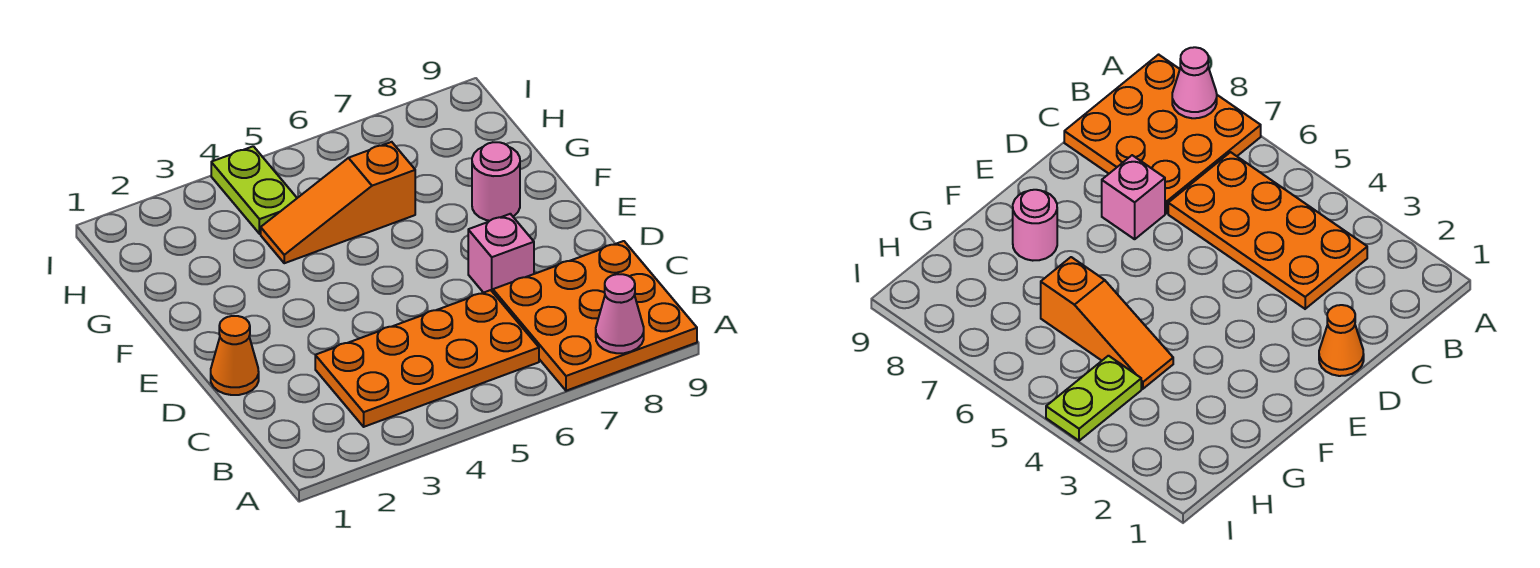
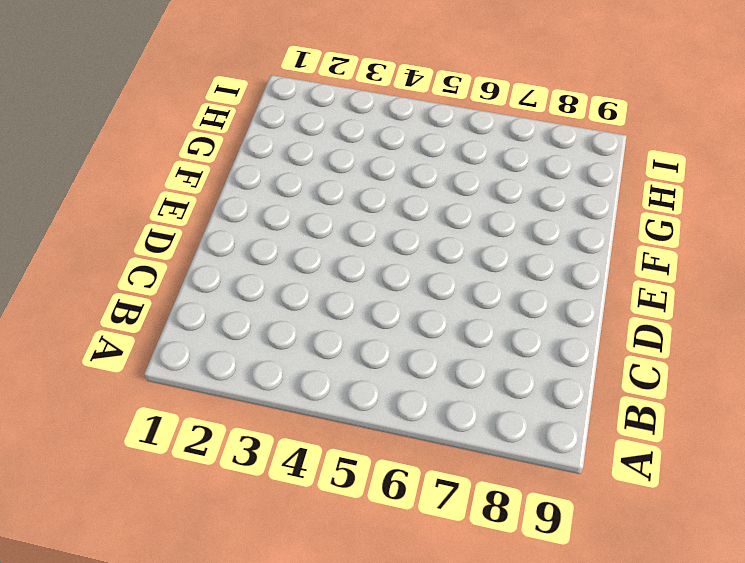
none -> orange 3x3 plate [493,241,697,391]
none -> orange 2x4 plate [315,290,539,427]

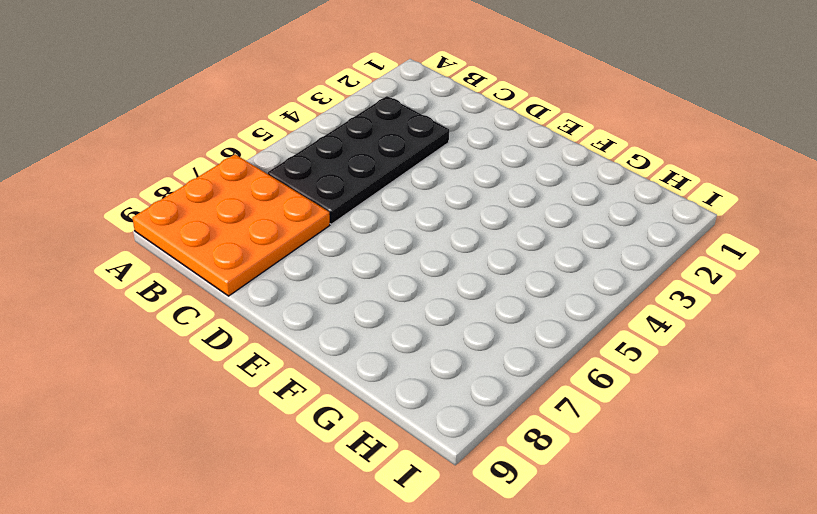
black 2x4 plate [268,96,449,224] -> orange 2x4 plate [315,290,539,427]
none -> orange 1x1 cone [211,316,259,395]
none -> pink 1x1 brick [468,214,534,293]

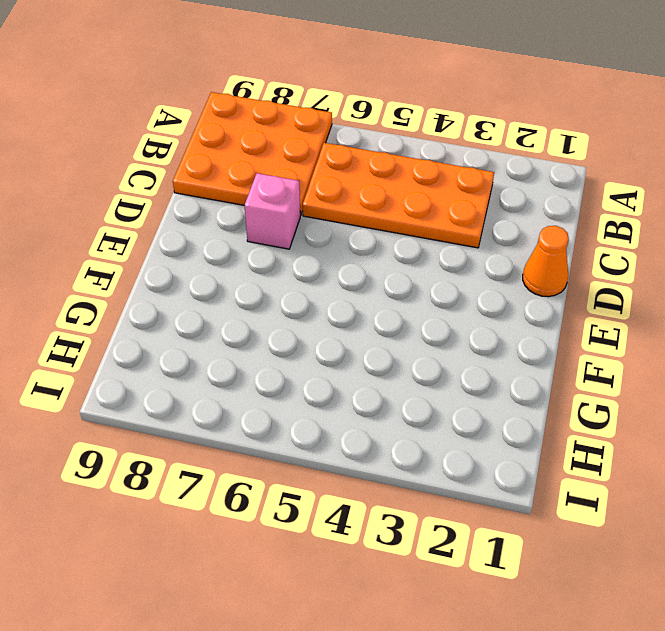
none -> pink 1x1 round brick [472,142,520,221]
none -> orange 1x3 slope [261,142,415,263]

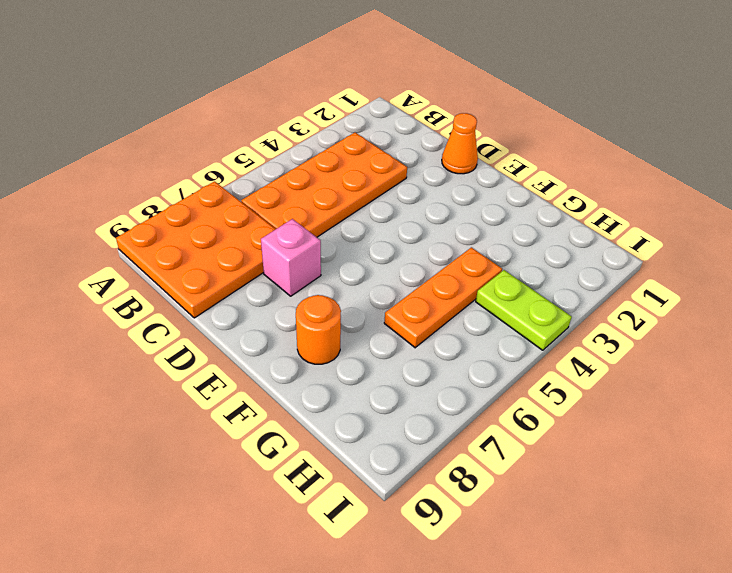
orange 1x1 round brick [296,295,341,364] -> pink 1x1 round brick [472,142,520,221]
orange 1x3 plate [384,247,502,348] -> orange 1x3 slope [261,142,415,263]
none -> pink 1x1 cone [596,274,644,353]

